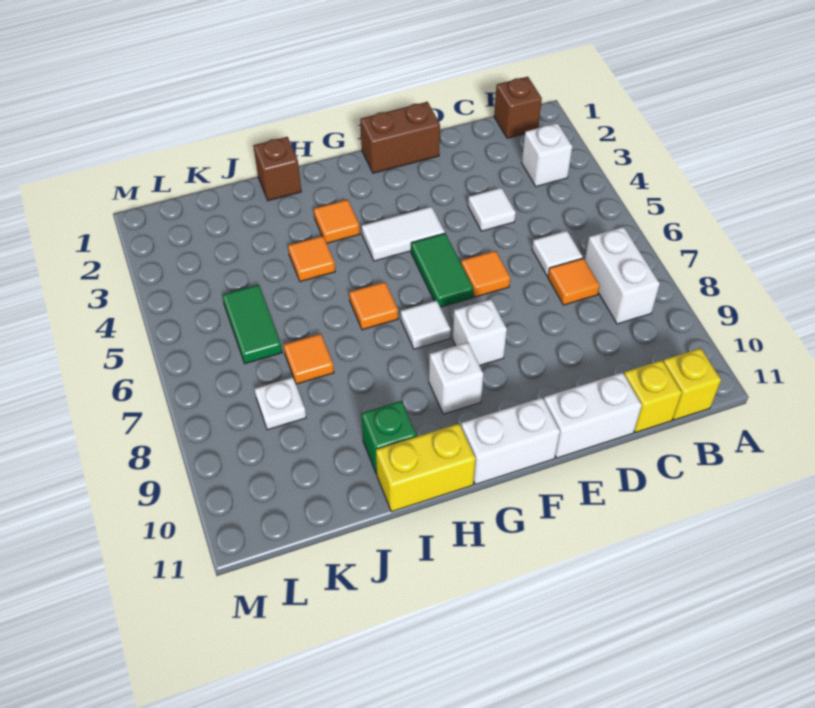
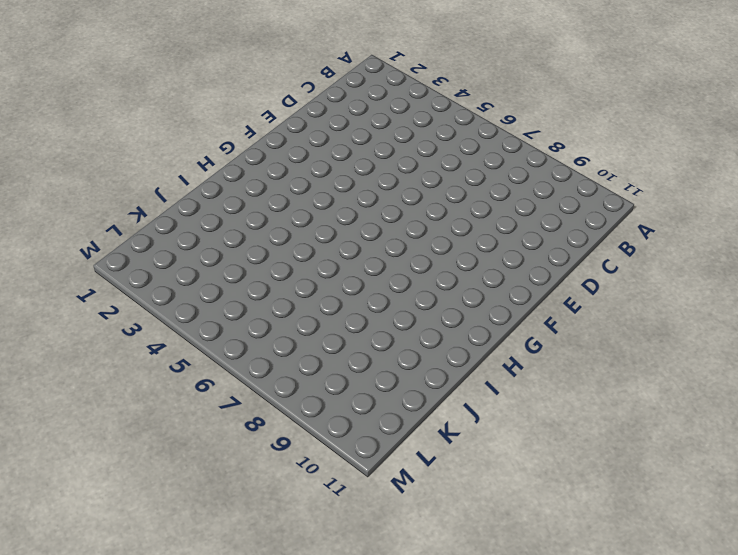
none -> brown 1x1 brick [494,77,542,138]
none -> white 1x1 brick [522,123,572,187]
none -> white 1x2 brick [585,227,660,324]

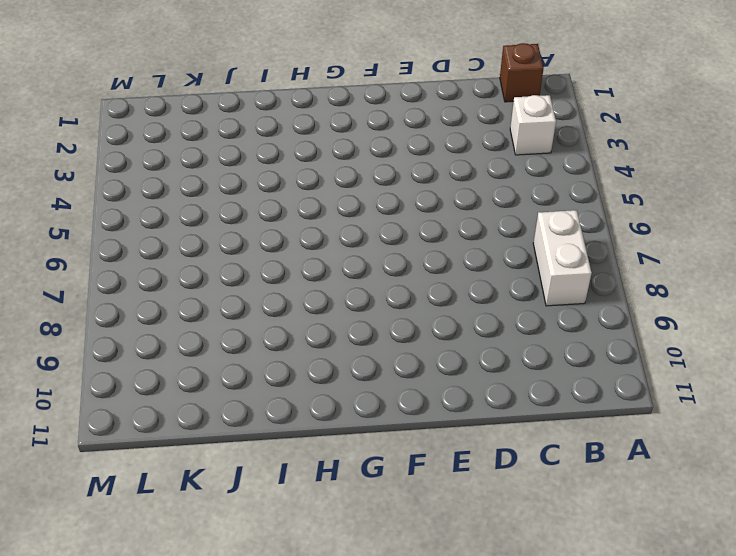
none -> yellow 1x1 brick [663,348,721,420]
none -> white 1x1 tile [532,231,583,276]
none -> orange 1x1 tile [548,258,600,305]

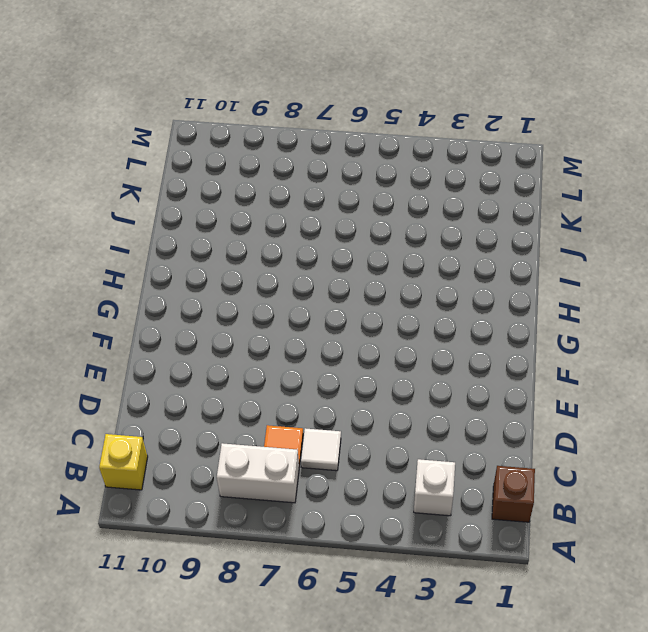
none -> yellow 1x1 brick [624,360,682,433]
none -> white 1x1 tile [468,188,516,231]
none -> white 1x2 brick [544,372,642,458]

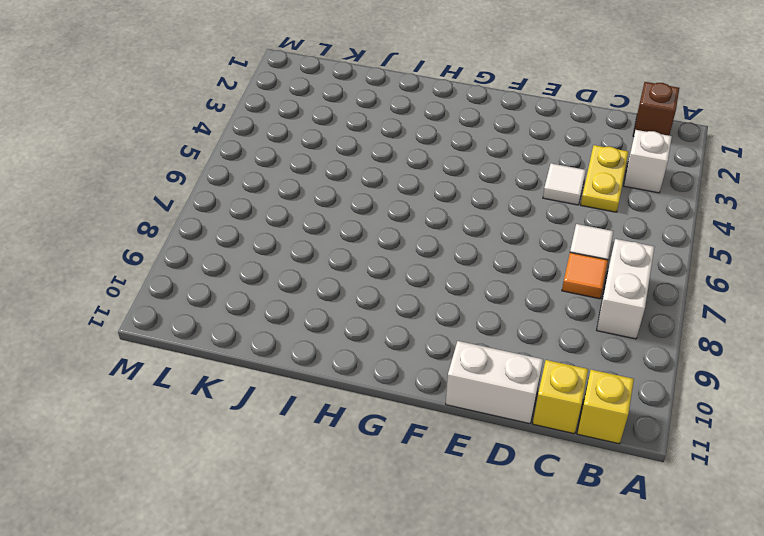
yellow 1x2 plate [581,145,628,212] -> none
none -> brown 1x2 brick [360,102,440,173]
none -> orange 1x1 tile [461,251,510,297]
none -> white 1x2 tile [362,207,445,261]

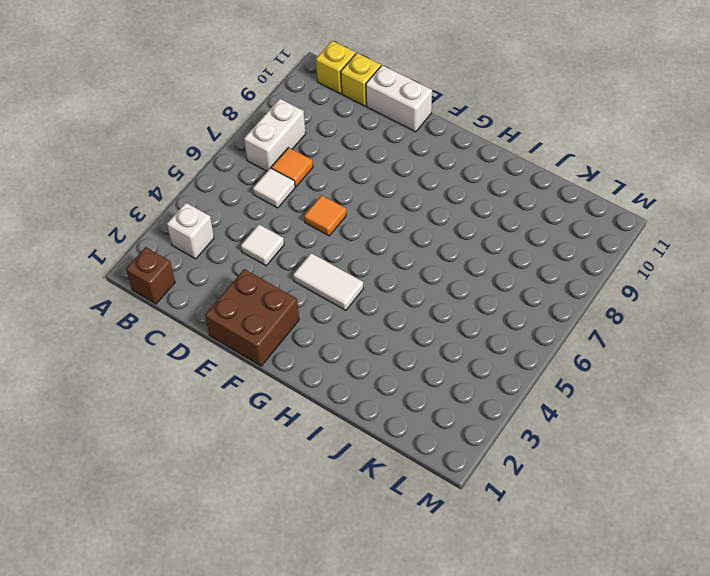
brown 2x2 brick [205,269,299,366] -> brown 1x2 brick [360,102,440,173]
none -> green 1x2 tile [411,233,473,307]
none -> white 1x1 brick [453,299,507,366]
none -> white 1x2 brick [461,398,560,484]

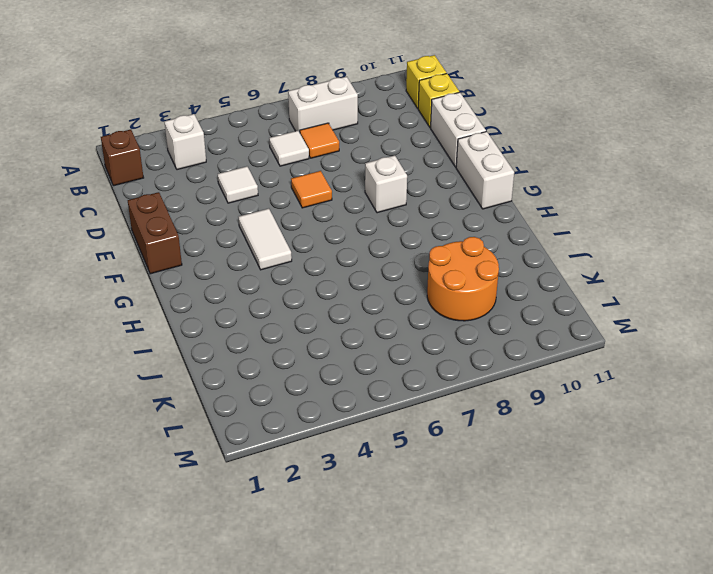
orange 2x2 round brick [427,237,499,321] -> white 1x1 plate [254,377,306,430]
none -> green 1x2 tile [411,233,473,307]
none -> white 1x1 tile [401,300,451,349]
none -> white 1x1 brick [429,342,483,414]

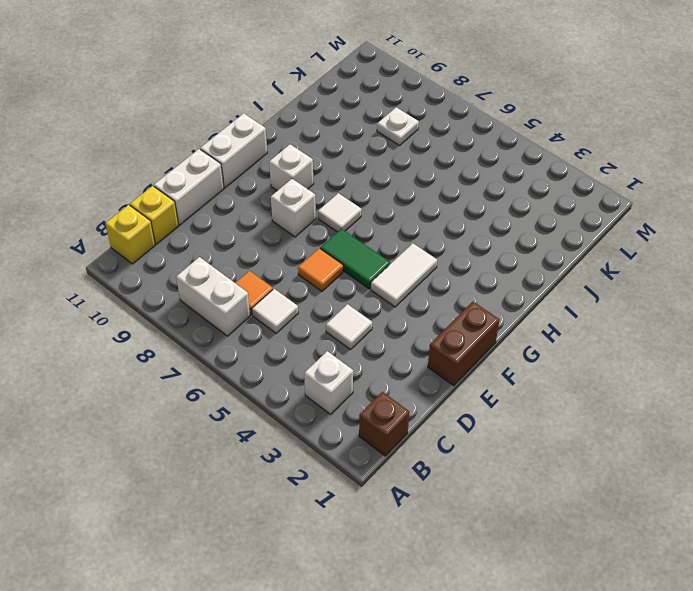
none -> orange 1x1 tile [314,200,360,243]
none -> orange 1x1 tile [349,282,398,330]
none -> yellow 1x2 brick [376,424,476,512]

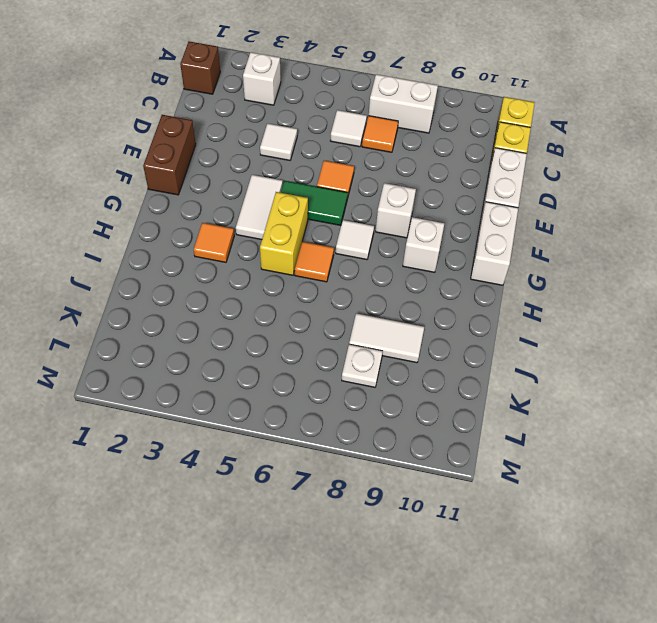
yellow 1x2 brick [260,192,308,275] -> yellow 1x2 brick moved to [376,424,476,512]
white 1x2 tile [349,313,424,363] -> none
none -> brown 1x1 brick [253,137,301,201]
none -> orange 1x1 tile [288,236,335,282]
none -> green 1x1 brick [361,401,416,474]

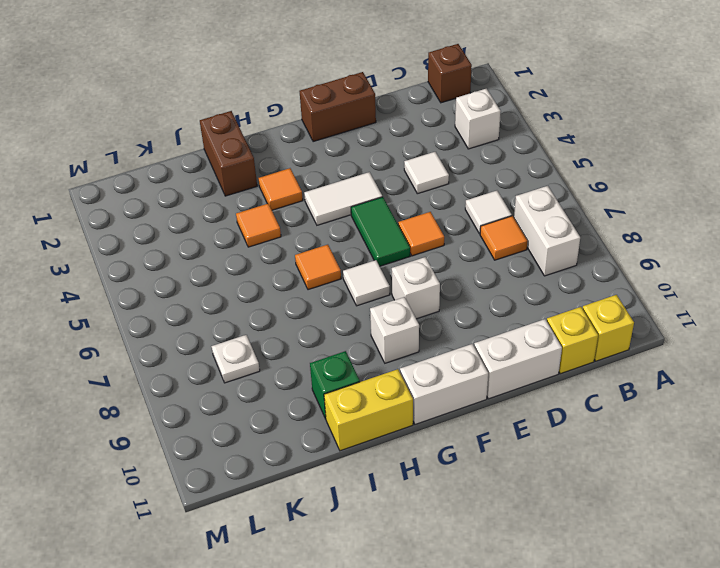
brown 1x2 brick [200,111,257,196] -> brown 1x1 brick [253,137,301,201]
none -> orange 1x1 tile [284,334,334,384]
none -> green 1x2 tile [222,285,282,364]

